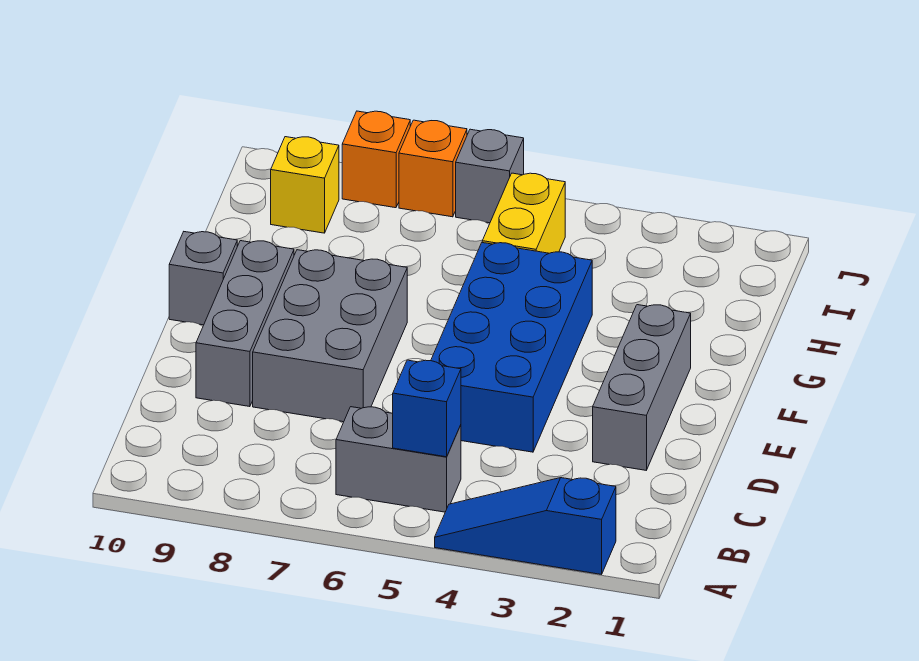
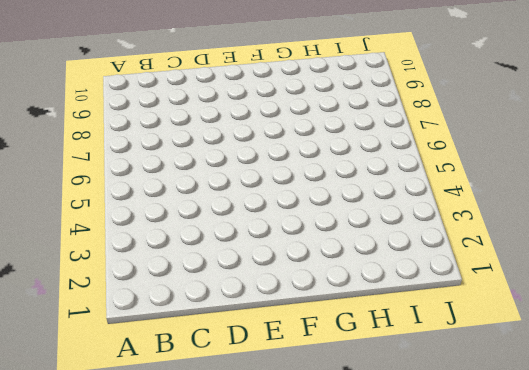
none -> blue 1x3 slope [435,478,616,574]
none -> grey 1x2 brick [336,407,461,512]
none -> grey 1x3 brick [593,305,691,470]

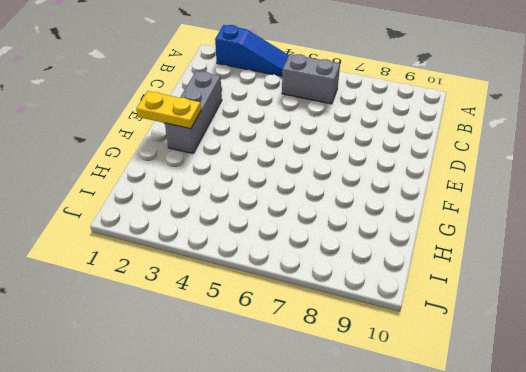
yellow 1x2 plate [136,91,201,129] -> none
none -> blue 2x4 brick [431,243,592,452]
none -> grey 2x3 brick [253,250,407,422]
none -> grey 1x3 brick [196,241,294,407]

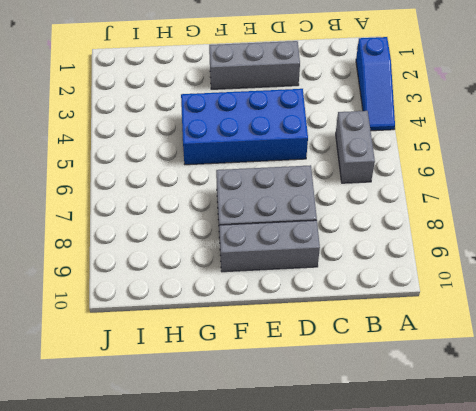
none -> grey 1x1 brick [169,232,237,325]
none -> yellow 1x2 brick [482,173,565,253]
none -> yellow 1x1 brick [271,137,339,233]

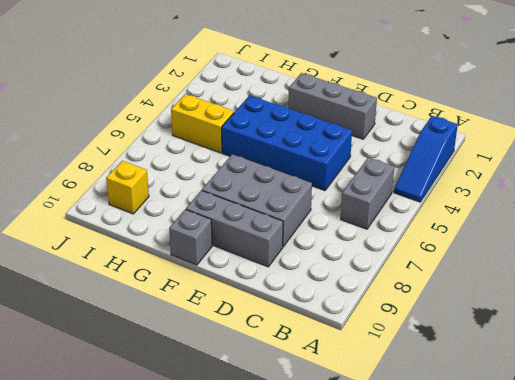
none -> grey 1x1 brick [456,129,524,223]
none -> orange 1x1 brick [399,120,467,217]
none -> orange 1x1 brick [342,111,410,208]

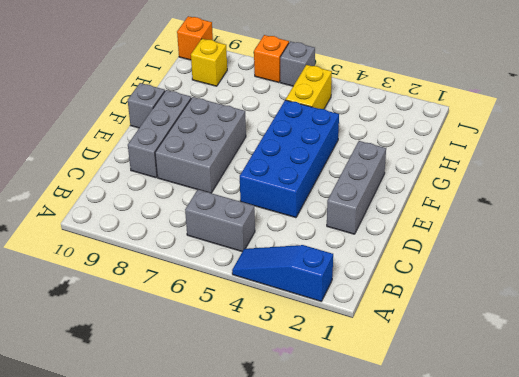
orange 1x1 brick [177,16,213,60] -> orange 1x1 brick moved to [342,111,410,208]
none -> blue 1x1 brick [393,360,461,457]

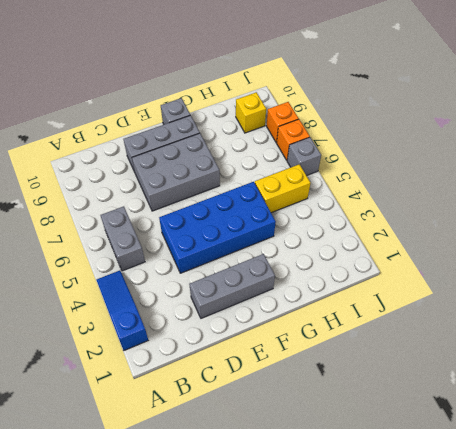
none -> blue 1x1 brick [393,360,461,457]

